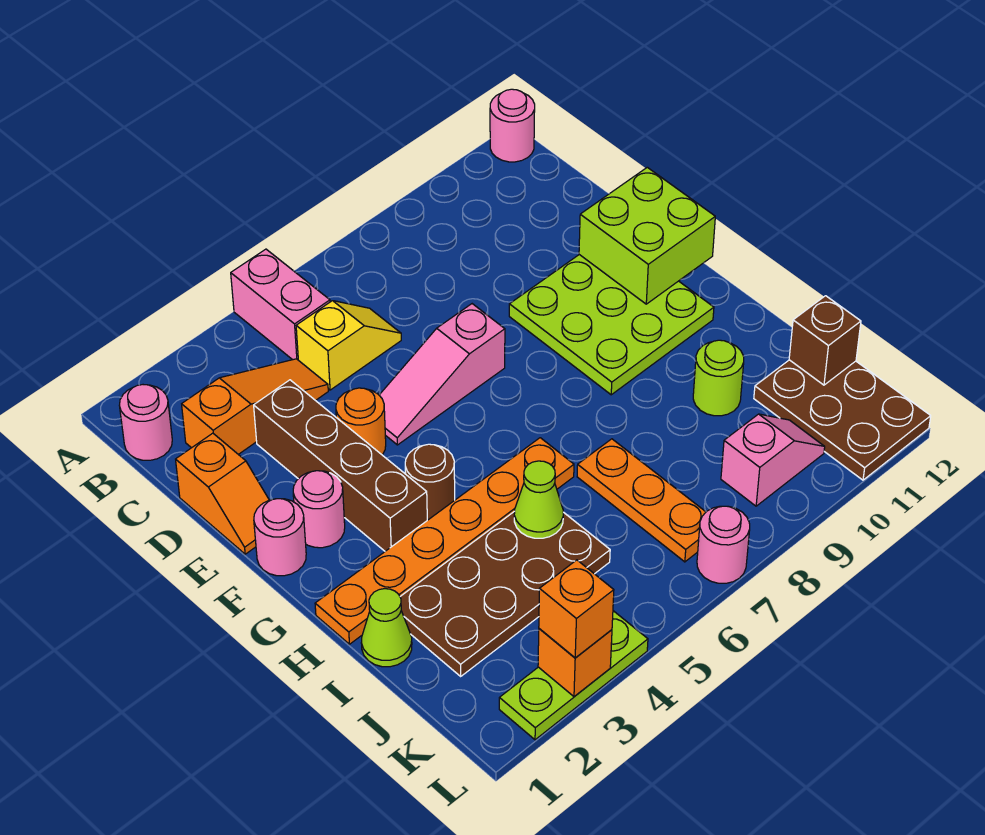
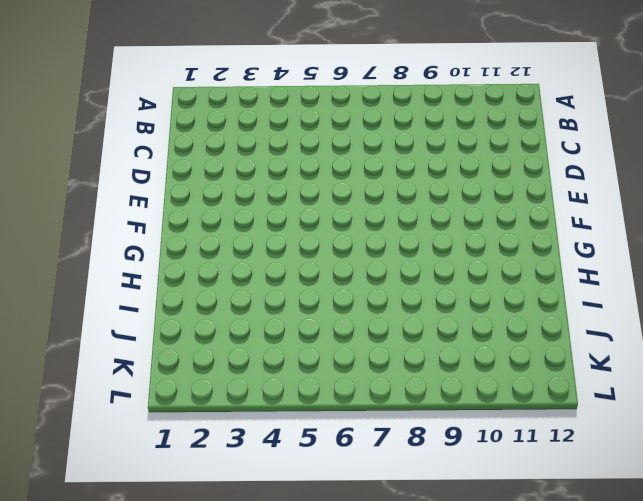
none -> pink 1x2 brick [231,249,330,360]
none -> pink 1x1 round brick [490,89,535,162]
none -> pink 1x1 round brick [119,385,172,460]

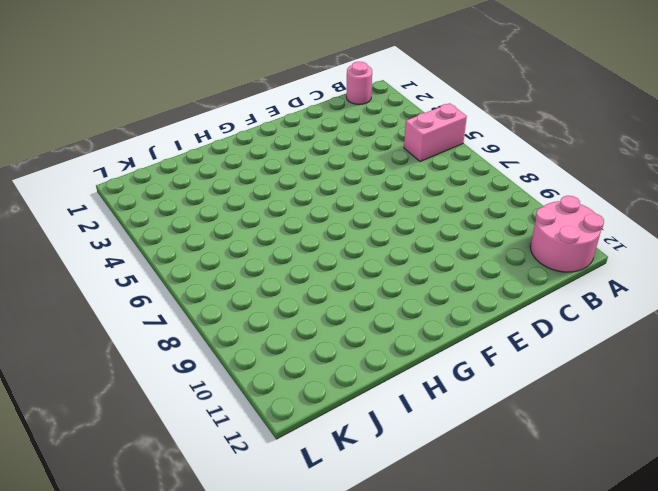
pink 2x2 round brick [530,196,604,272] -> pink 1x1 round brick [490,89,535,162]
none -> orange 1x3 slope [182,359,328,454]
none -> yellow 1x2 slope [296,301,401,390]
none -> orange 1x2 slope [176,433,269,554]

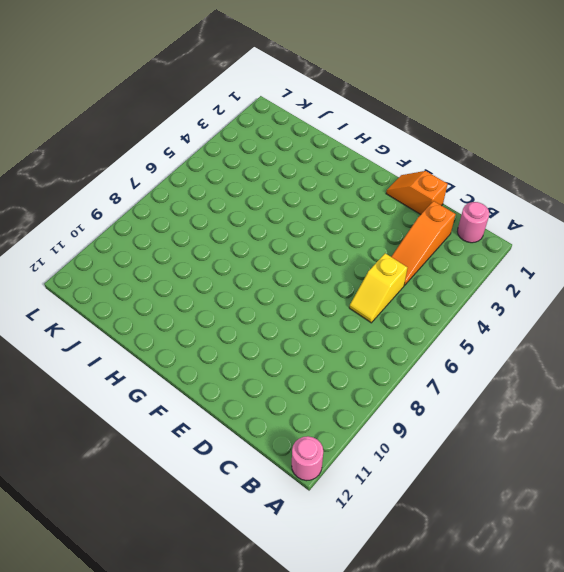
none -> pink 1x2 brick [231,249,330,360]
none -> brown 1x4 brick [254,380,427,551]
none -> orange 1x1 round brick [336,388,386,455]

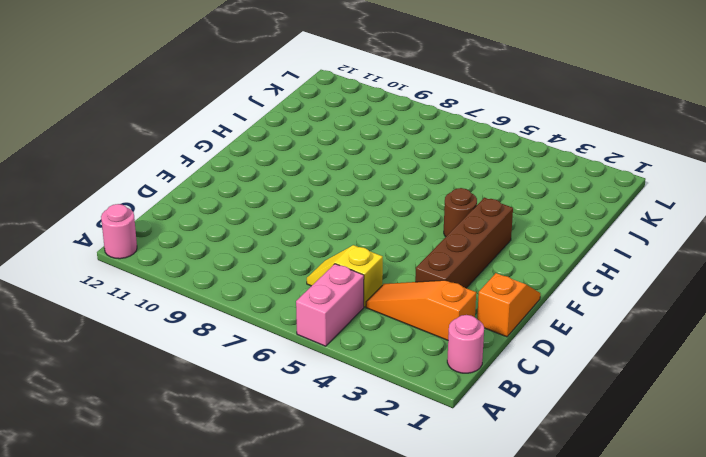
none -> orange 1x1 round brick [336,388,386,455]
none -> pink 1x3 slope [379,304,505,445]
none -> lime 3x3 plate [509,255,714,395]

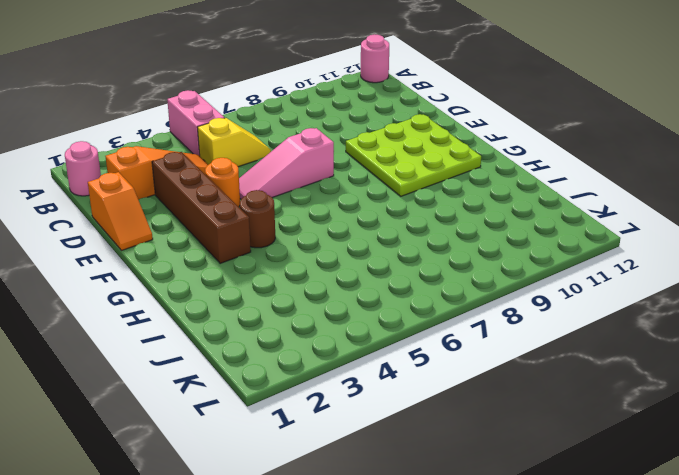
none -> pink 1x1 round brick [254,499,306,576]
none -> pink 1x1 round brick [293,471,345,548]
none -> orange 1x6 plate [315,438,574,644]

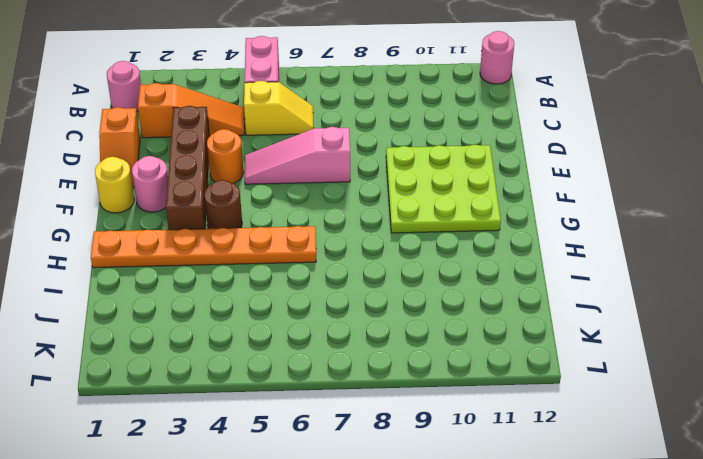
yellow 1x1 round brick [95,157,134,213] -> pink 1x1 round brick [254,499,306,576]
none -> lime 1x1 cone [361,589,412,667]
none -> brown 2x4 plate [400,511,610,676]
none -> orange 1x3 plate [577,439,706,562]

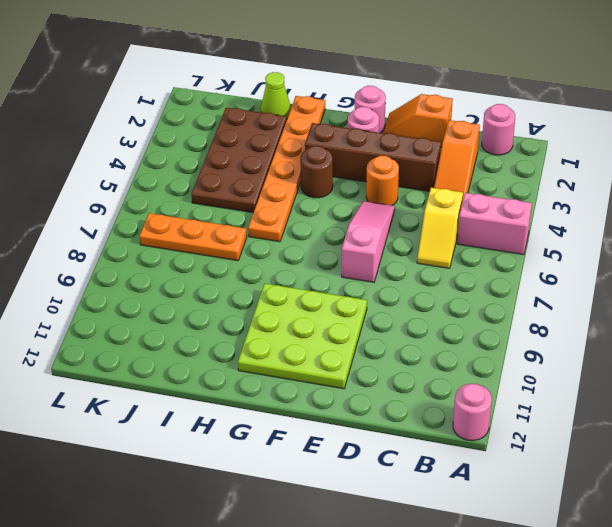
none -> lime 1x1 round brick [693,340,744,416]
none -> brown 2x3 plate [754,360,931,480]
none -> pink 1x2 slope [721,414,825,506]

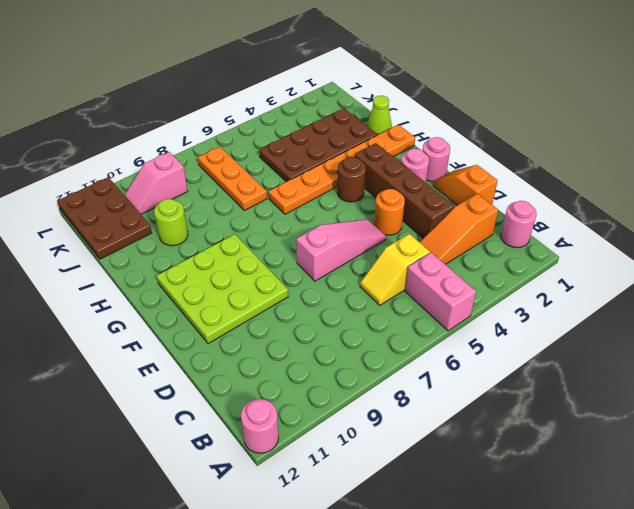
none -> lime 1x3 plate [499,611,648,740]
none -> pink 1x1 round brick [697,506,750,583]
none -> lime 2x2 brick [579,167,715,304]

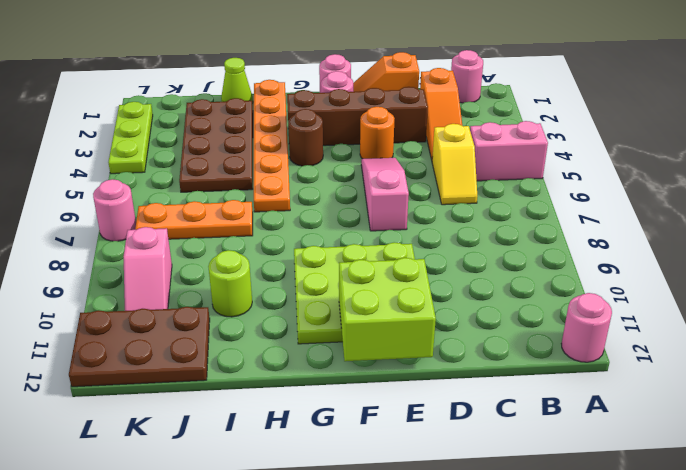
none -> lime 1x1 cone [514,461,563,538]
none -> brown 1x1 brick [789,296,861,385]
none -> orange 1x1 brick [538,629,612,696]

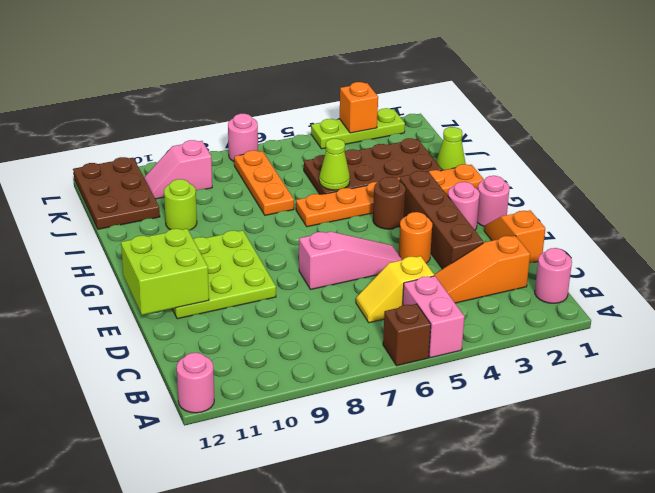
brown 1x1 brick [383,304,431,366] -> brown 1x1 brick moved to [789,296,861,385]
none -> orange 1x1 brick [539,560,614,658]

